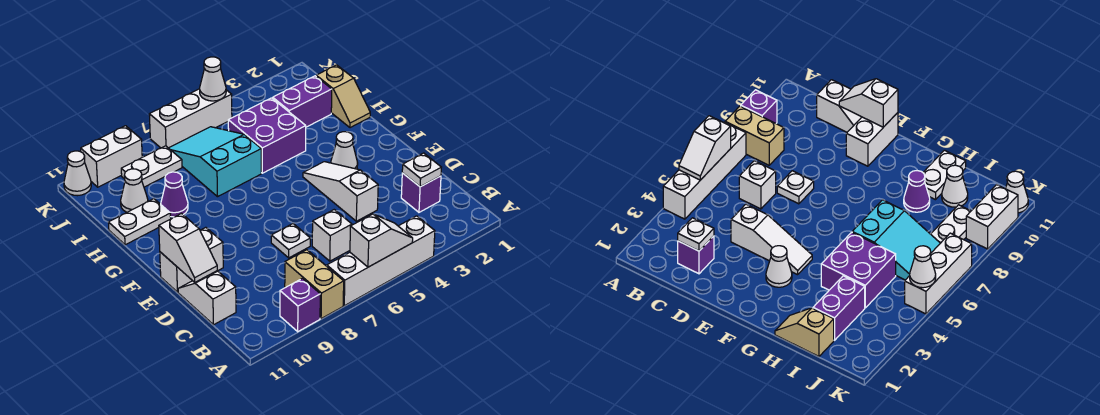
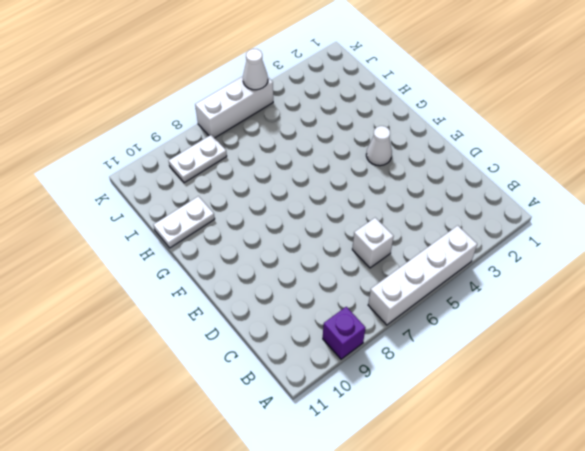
none -> tan 1x2 brick [285,250,344,319]
none -> purple 1x1 brick [401,173,441,212]
none -> white 1x2 slope [178,271,236,325]

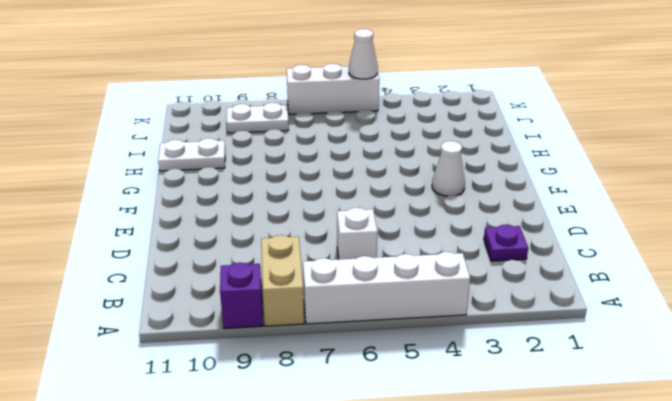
purple 1x1 plate [484,225,528,261] -> purple 1x1 brick [401,173,441,212]
none -> white 1x2 slope [178,271,236,325]
none -> white 1x3 slope [303,162,378,221]
none -> white 1x1 plate [271,224,310,258]

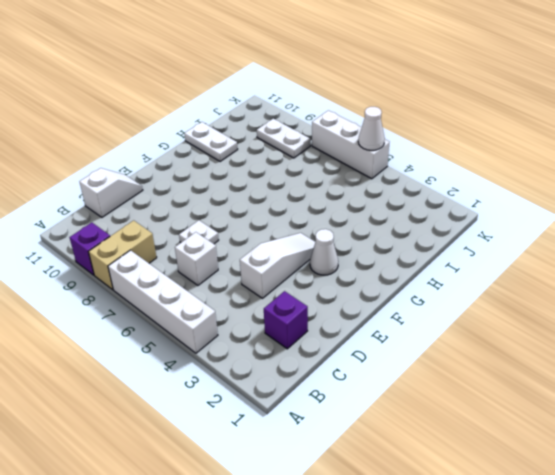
none -> white 1x2 brick [160,227,223,292]
none -> tan 1x2 slope [316,65,370,128]
none -> purple 2x2 brick [228,98,306,173]

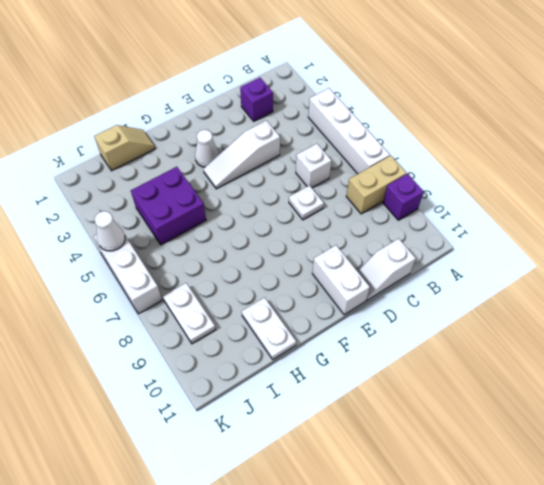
none -> cyan 2x3 slope [169,127,261,197]
none -> purple 1x1 cone [161,172,188,217]
none -> purple 1x2 brick [273,76,332,127]

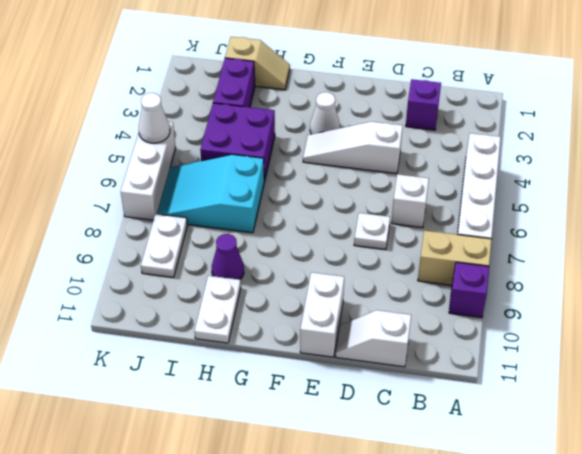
none -> white 1x1 cone [121,169,148,212]
none -> white 1x2 brick [81,126,142,187]
none -> white 1x1 cone [64,151,91,196]

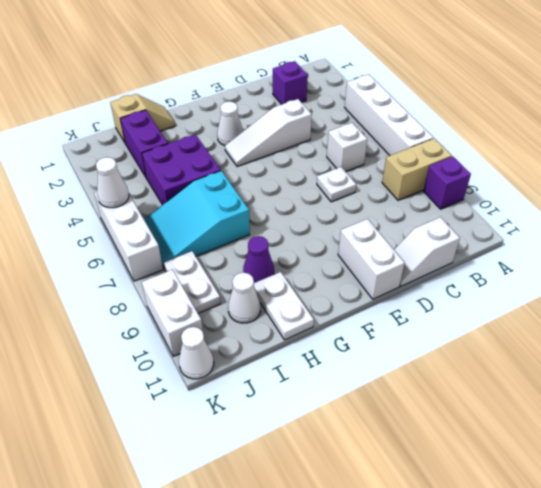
none -> white 1x2 slope [350,214,413,267]
none -> white 1x1 plate [402,153,441,187]
none -> white 1x2 slope [159,214,217,282]

